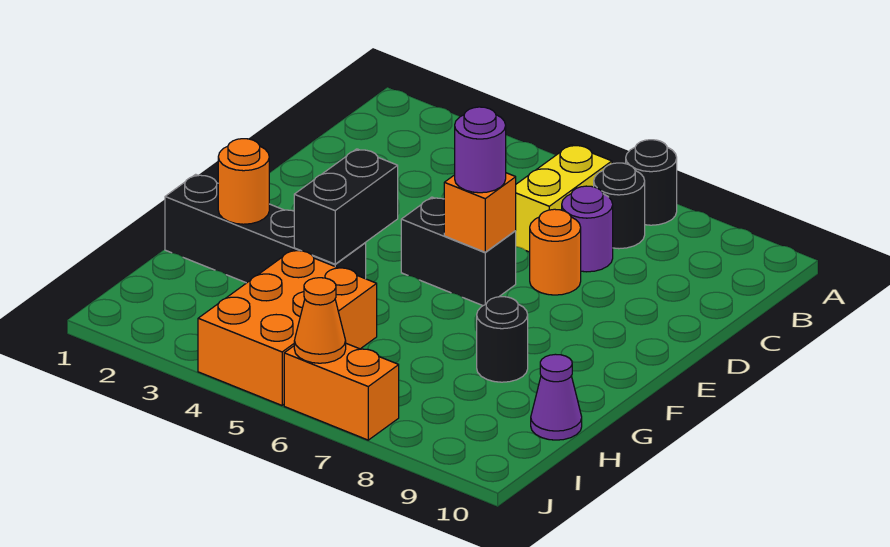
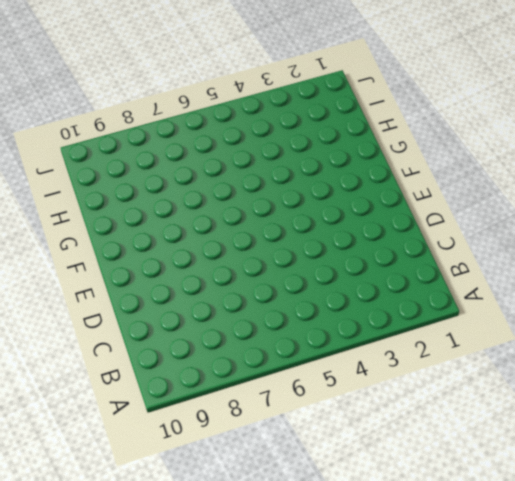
none -> black 1x1 round brick [626,140,677,225]
none -> yellow 1x2 brick [516,145,612,252]
none -> black 1x1 round brick [594,163,645,249]

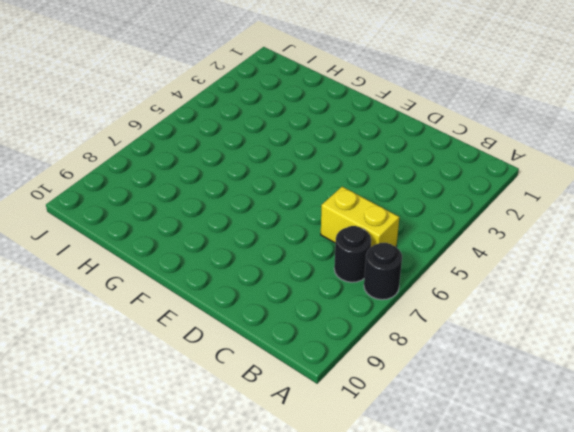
none -> purple 1x1 round brick [562,186,613,272]
none -> orange 1x1 round brick [530,209,581,295]
none -> black 1x2 brick [401,197,516,306]

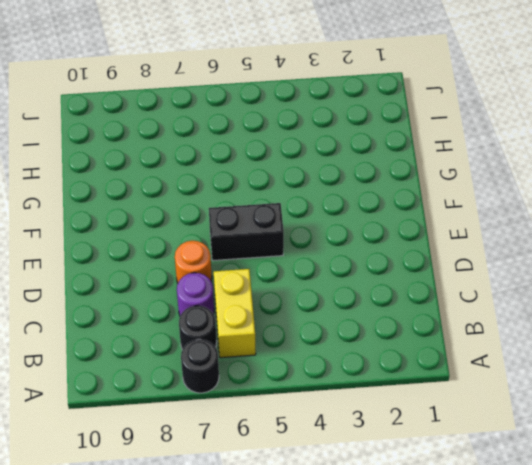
none -> black 1x4 brick [165,174,366,283]
none -> black 1x1 round brick [477,297,528,382]
none -> orange 2x3 brick [198,250,377,405]

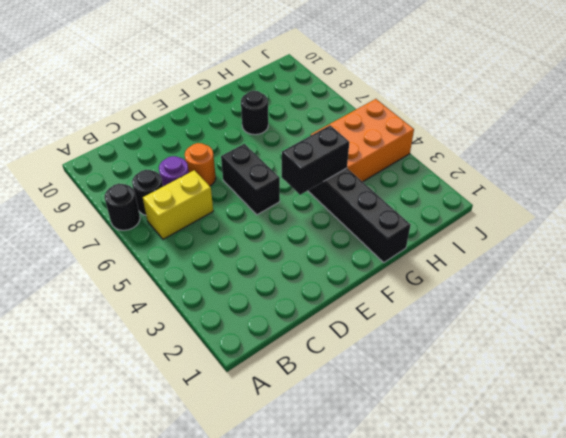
none -> purple 1x1 cone [531,354,582,440]
none -> orange 1x2 brick [284,344,399,440]
none -> orange 1x1 brick [444,173,516,252]

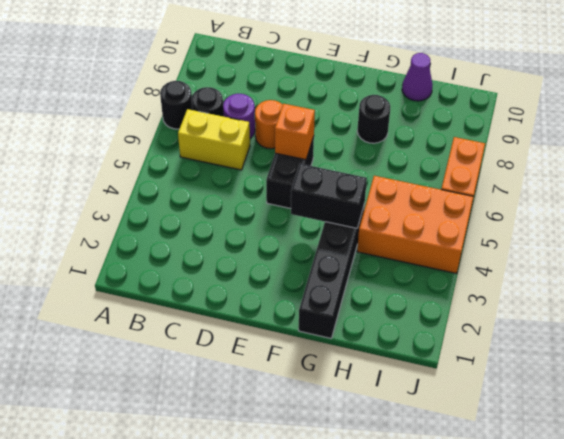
none -> orange 1x1 round brick [218,139,269,224]
none -> orange 1x1 cone [294,278,346,363]
none -> purple 1x1 round brick [455,107,506,193]

